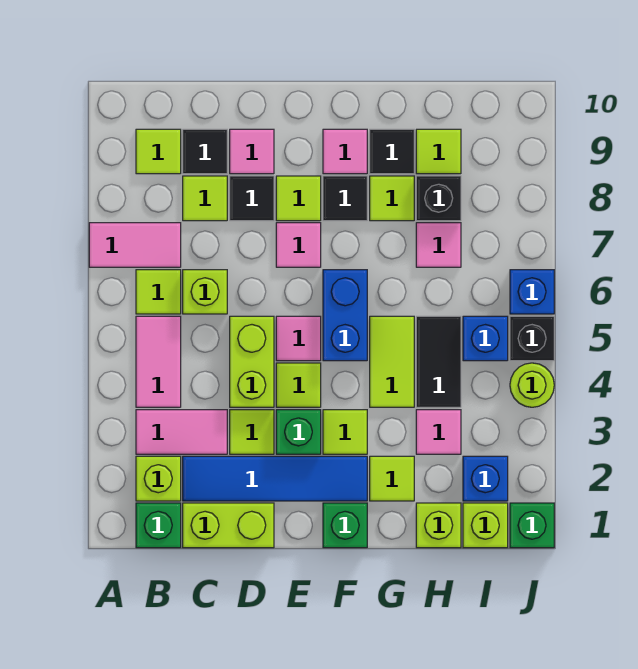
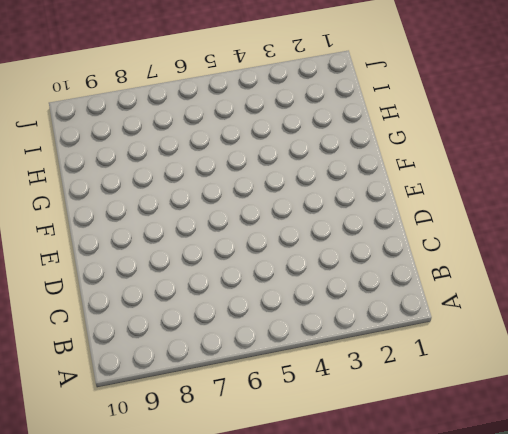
none -> pink 1x2 tile [89,223,181,267]
none -> green 1x1 brick [136,503,181,548]
none -> lime 1x1 brick [136,456,181,501]
none -> pink 1x2 tile [136,410,227,454]

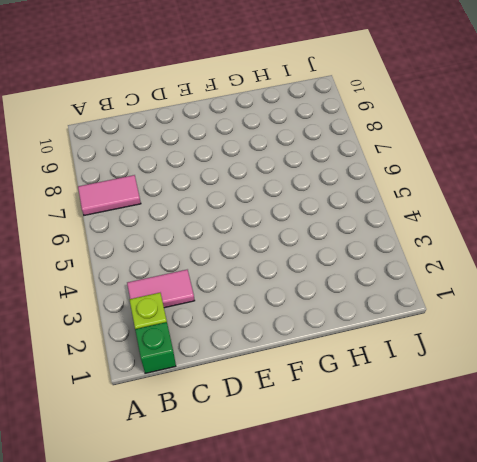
none -> pink 1x2 tile [136,316,181,407]
none -> lime 1x1 tile [136,270,181,314]
none -> lime 1x1 tile [136,129,181,174]
none -> lime 1x2 brick [183,503,274,548]

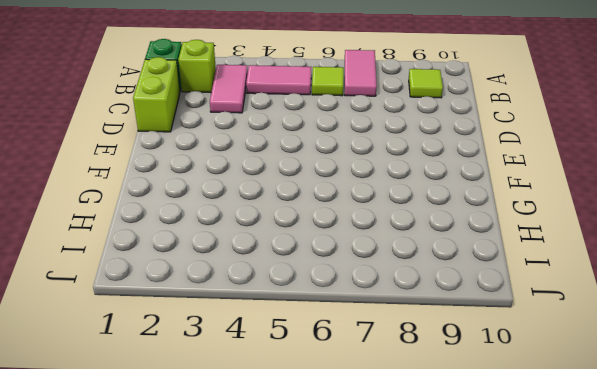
none -> blue 1x4 tile [183,456,367,501]
none -> lime 1x1 brick [183,270,227,314]
none -> lime 1x1 tile [183,176,227,221]
none -> black 1x1 tile [183,129,227,174]

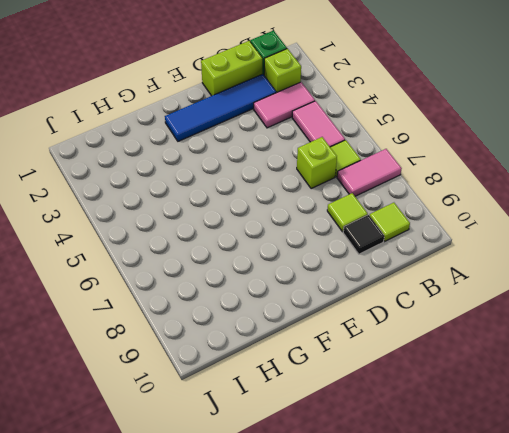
none -> lime 1x1 tile [230,410,274,454]
none -> lime 1x2 brick [230,316,274,407]
none -> black 1x1 tile [230,176,274,221]
none -> pink 1x1 tile [230,129,274,174]

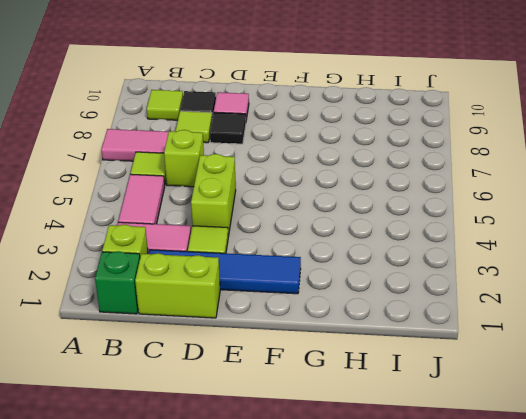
none -> green 1x1 brick [276,410,321,454]
none -> lime 1x1 tile [276,363,321,407]
none -> pink 1x1 tile [276,316,321,361]
none -> pink 1x1 tile [276,223,321,267]

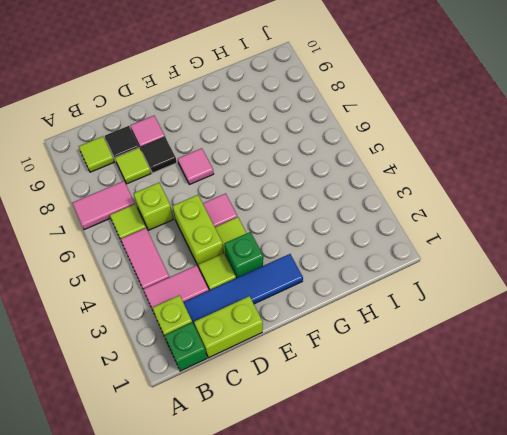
none -> lime 1x1 tile [276,176,321,221]
none -> green 1x1 brick [323,503,367,548]
none -> lime 1x1 tile [323,410,367,454]
none -> blue 1x2 brick [323,270,367,361]

